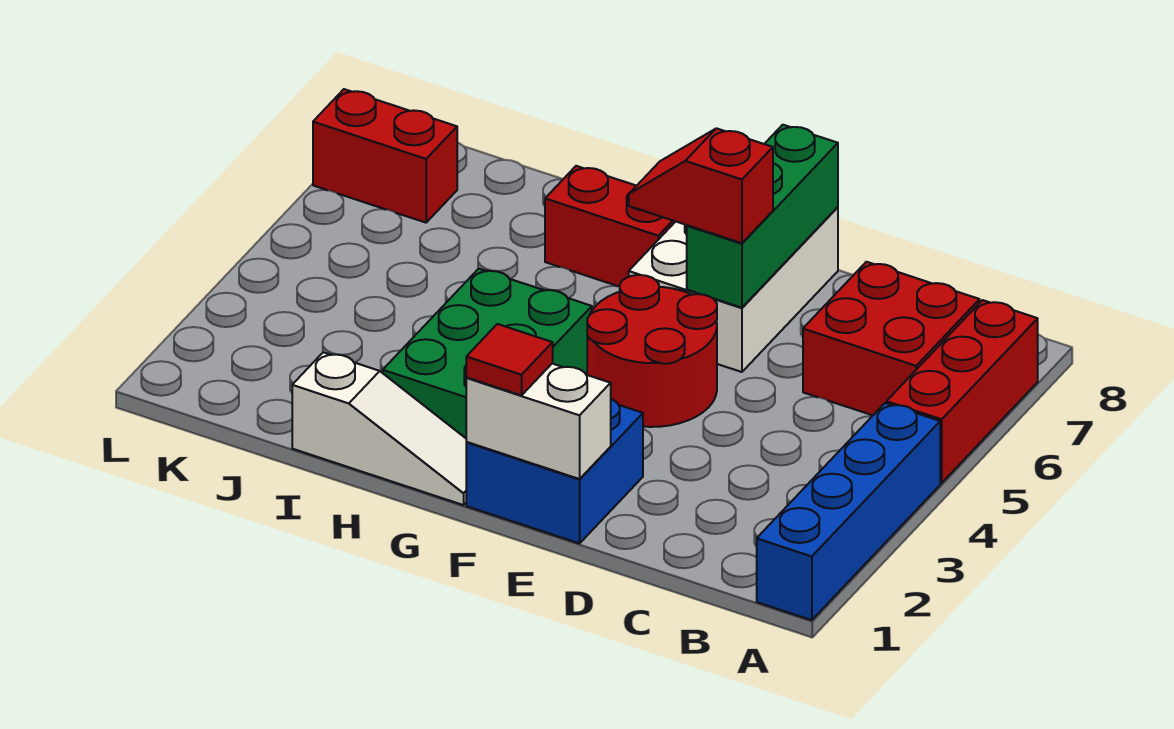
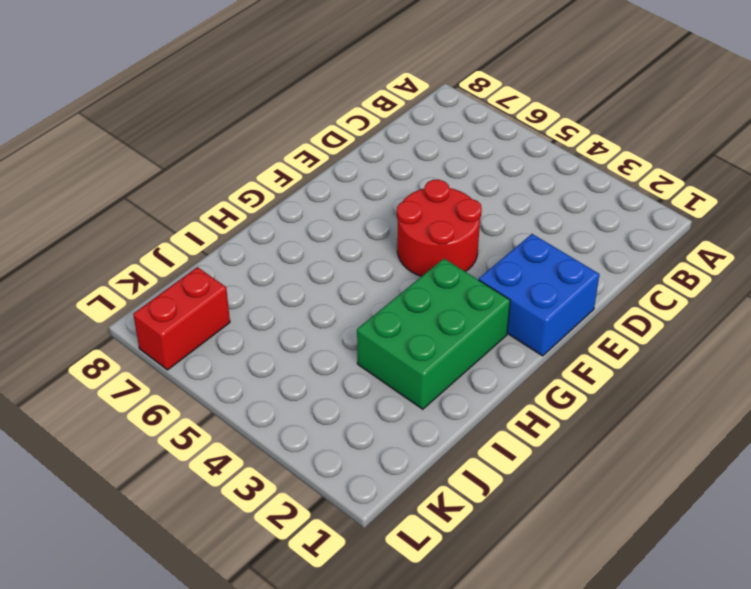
green 2x3 brick [357,259,510,409] -> green 2x3 brick turned to [383,269,592,438]
none -> blue 1x4 brick [757,403,940,620]
none -> red 1x3 brick [887,300,1038,483]
none -> red 2x2 brick [803,262,980,415]

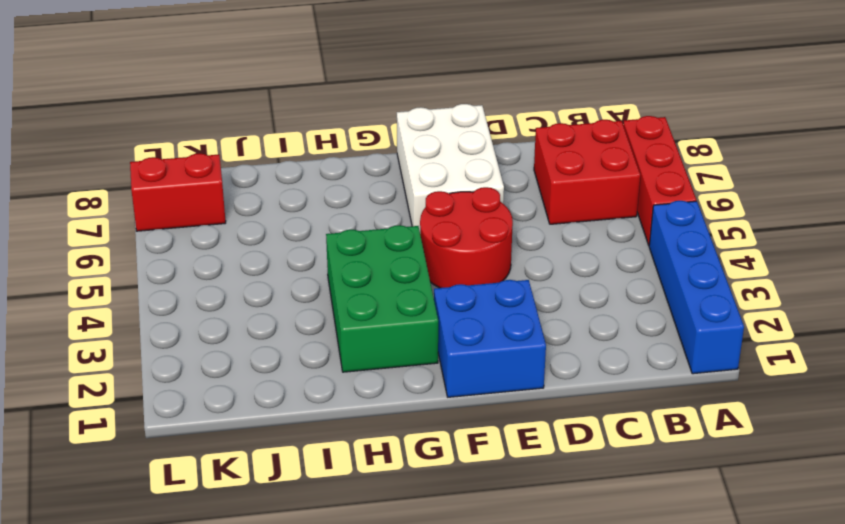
none -> white 1x3 slope [292,352,467,505]
none -> red 1x2 brick [545,166,676,286]
none -> white 1x2 brick [466,364,611,479]

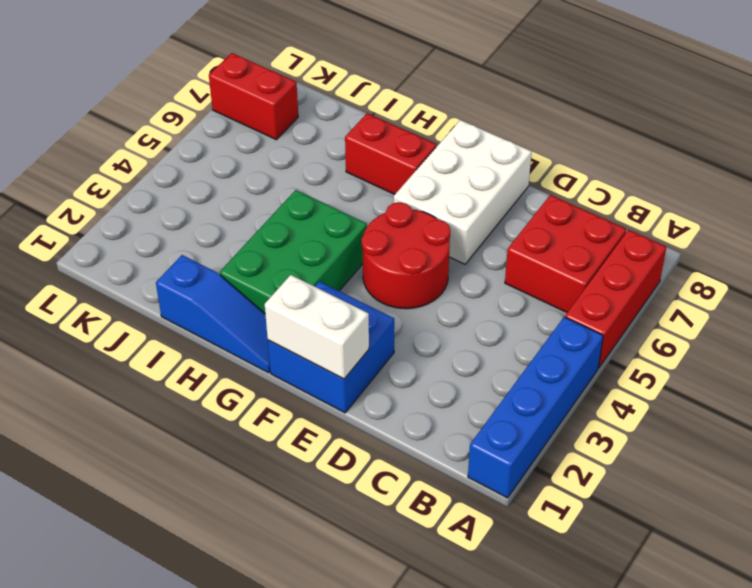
blue 1x3 slope [156,255,270,373] -> white 1x3 slope [292,352,467,505]
none -> green 1x3 brick [687,125,838,308]
none -> red 1x2 slope [629,128,773,243]
none -> red 1x1 tile [466,324,553,395]

